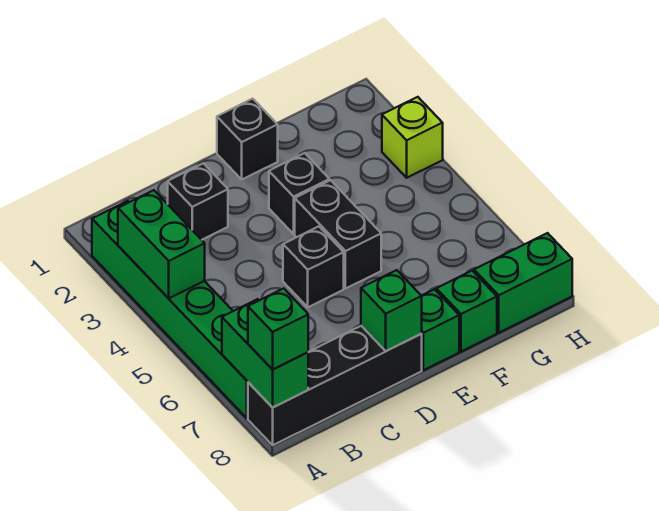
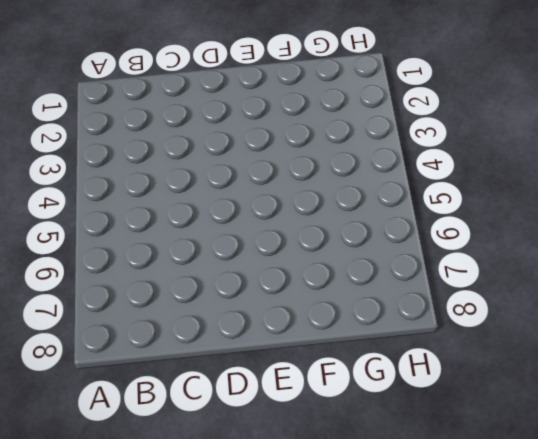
none -> green 1x6 brick [92,201,248,418]
none -> black 1x4 brick [248,326,422,445]
none -> black 1x1 brick [168,163,228,240]

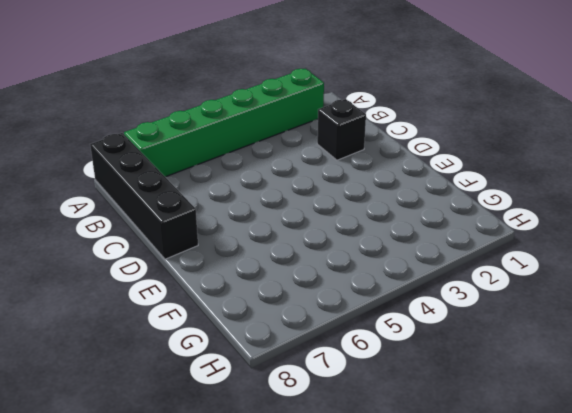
none -> black 1x1 brick [283,226,344,307]
none -> black 1x1 brick [217,99,278,179]
none -> black 1x1 brick [269,153,329,234]

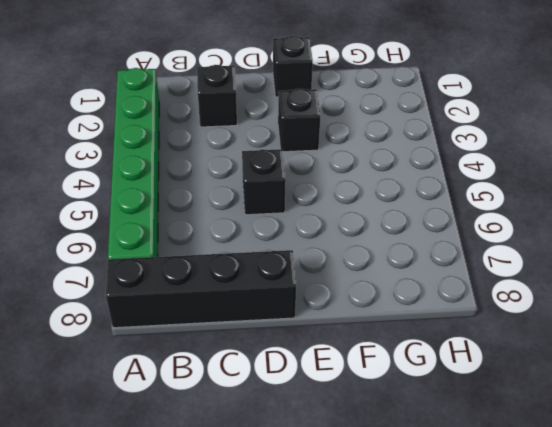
none -> black 1x2 brick [295,180,381,289]
none -> green 1x1 brick [421,289,459,370]
none -> green 1x1 brick [436,271,497,352]

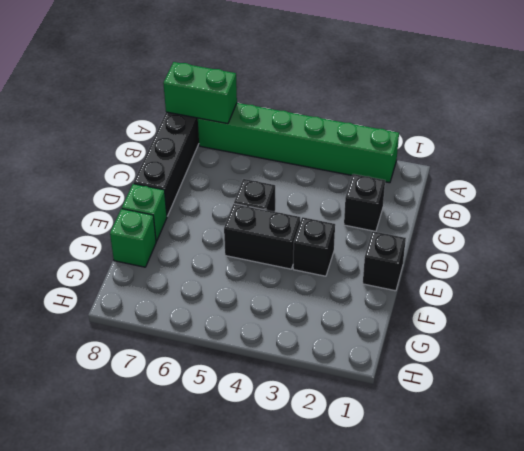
none -> green 1x2 brick [474,233,572,333]
none -> lime 1x1 brick [382,97,443,178]
none -> green 1x2 brick [118,190,205,298]

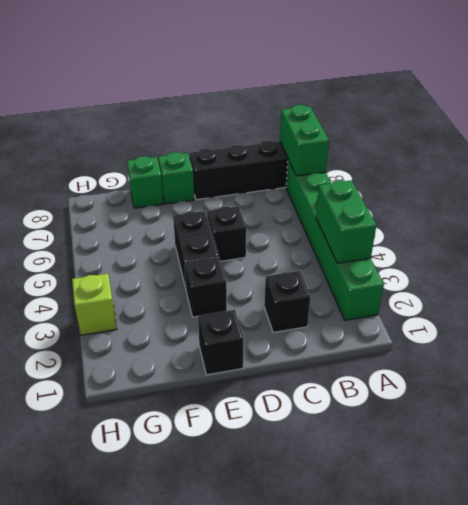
none -> green 1x2 brick [474,233,572,333]
none -> green 1x1 brick [361,270,422,351]
none -> green 1x1 brick [248,288,308,370]

